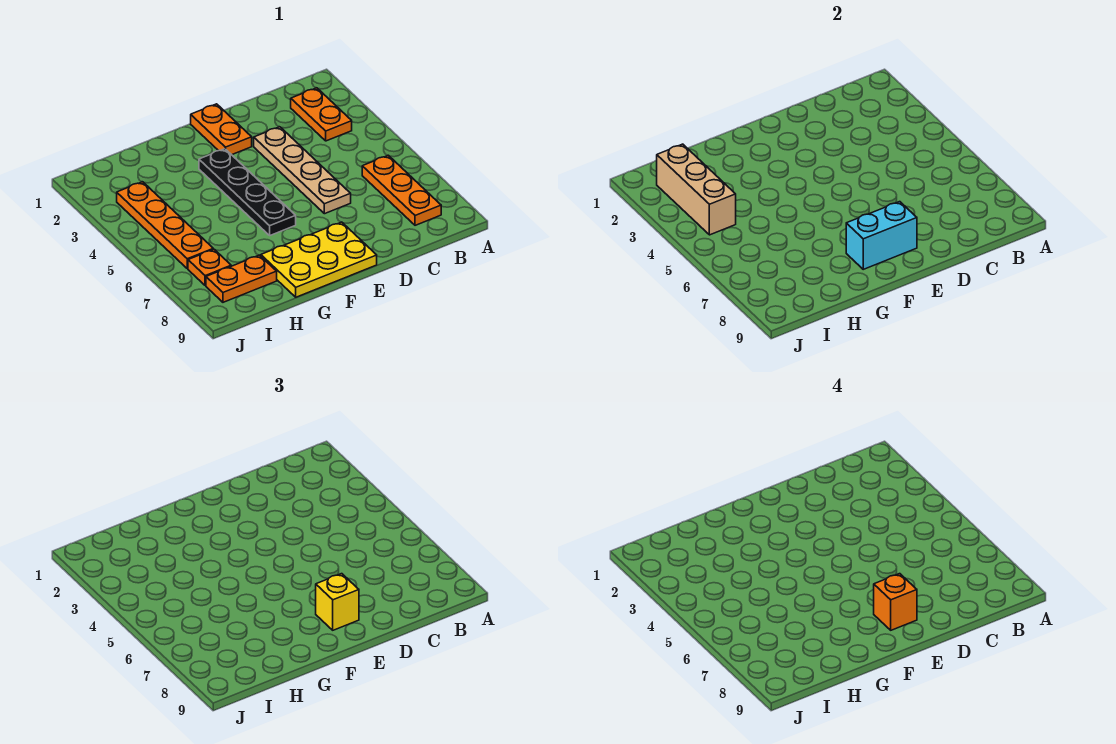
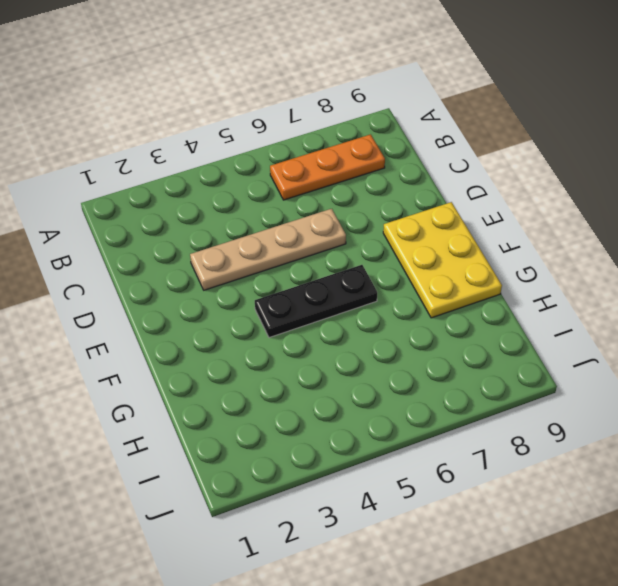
black 1x3 plate [255,265,377,338] -> black 1x4 plate [199,149,296,235]
none -> orange 1x2 plate [291,88,352,141]
none -> orange 1x2 plate [191,104,252,155]
none -> orange 1x2 plate [206,255,277,302]

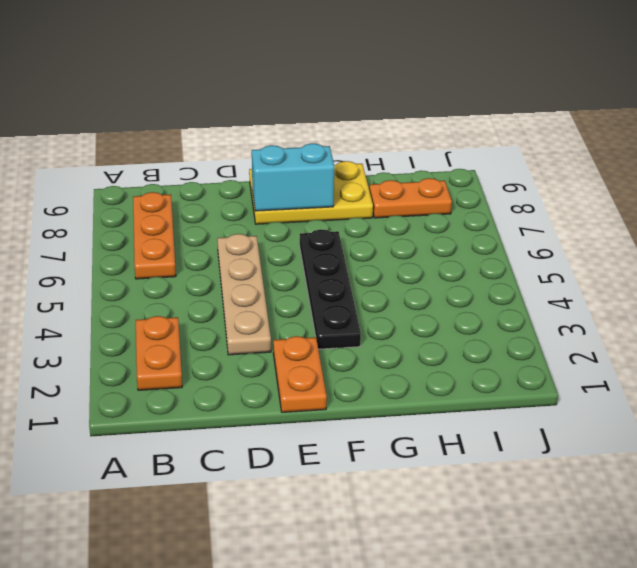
none -> orange 1x4 plate [117,182,213,269]
none -> orange 1x1 plate [188,249,231,286]
none -> tan 1x3 brick [657,144,736,235]

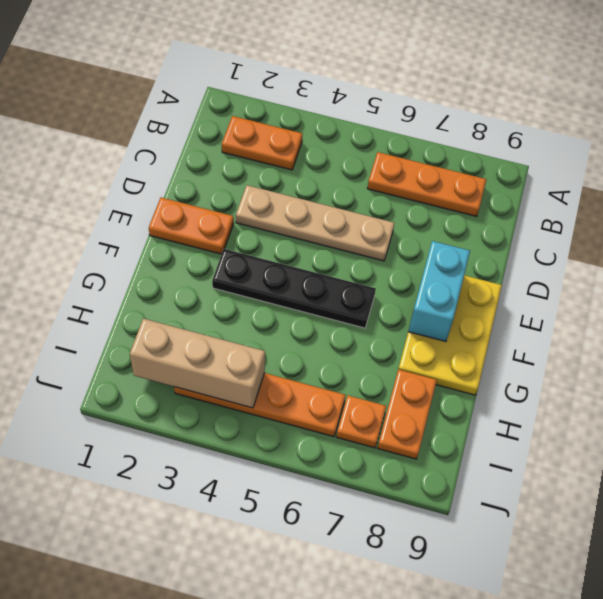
none -> yellow 1x1 brick [316,574,359,630]
none -> orange 1x1 brick [874,574,917,630]

